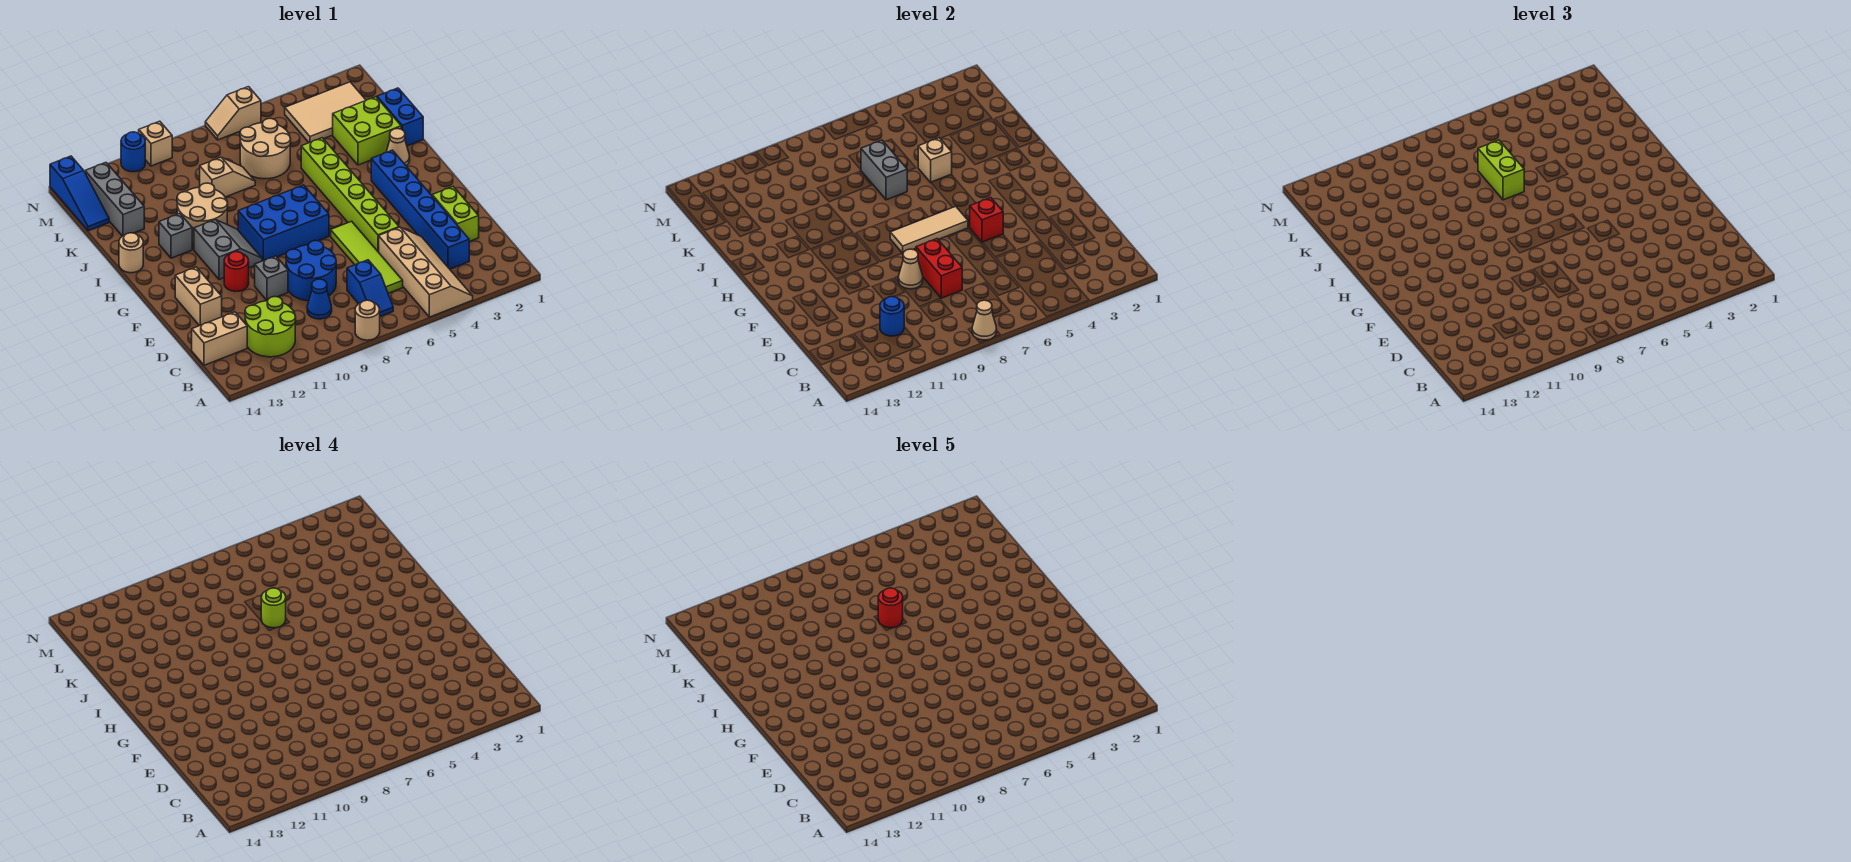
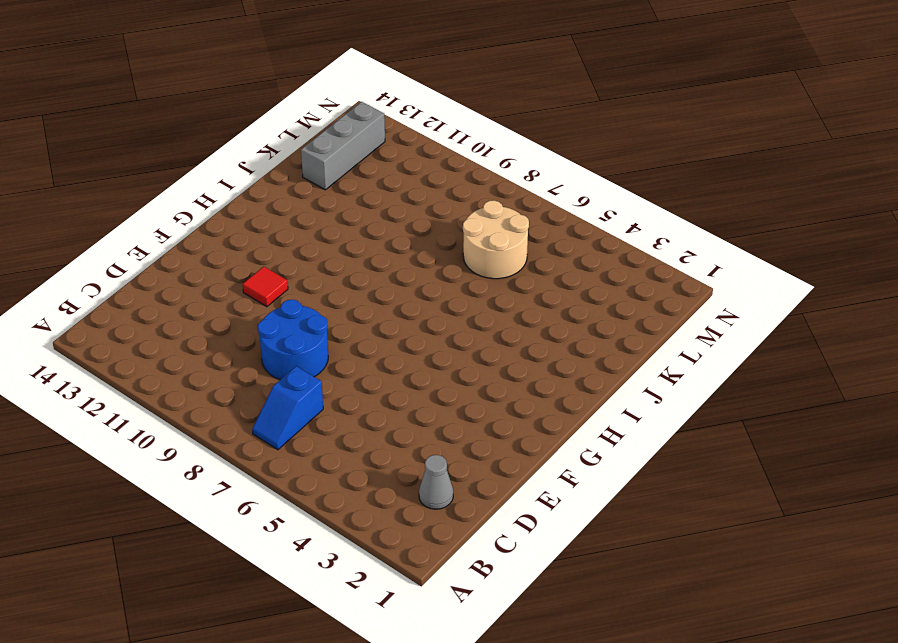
grey 1x1 cone [419,455,453,509] -> none
red 1x1 tile [243,266,288,307] -> red 1x1 round brick [224,252,249,292]
none -> tan 2x4 slope [379,227,473,317]
none -> tan 1x1 round brick [355,300,380,340]
none -> lime 2x2 round brick [245,297,296,357]
none -> blue 1x6 brick [371,150,469,269]

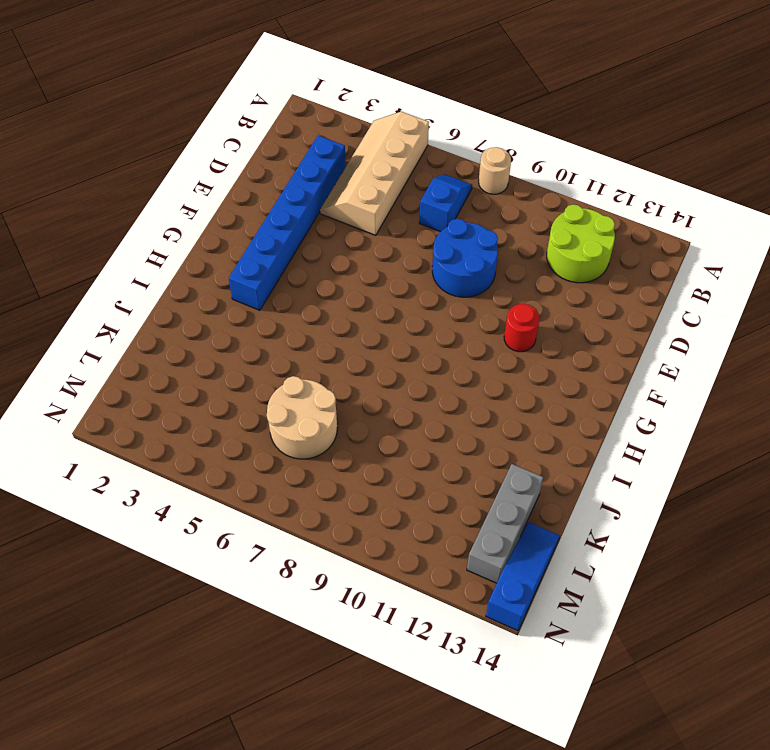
none -> lime 1x4 tile [331,221,403,293]
none -> blue 1x1 cone [307,279,332,319]
none -> tan 1x2 brick [192,312,247,365]
none -> lime 1x2 brick [432,187,479,242]

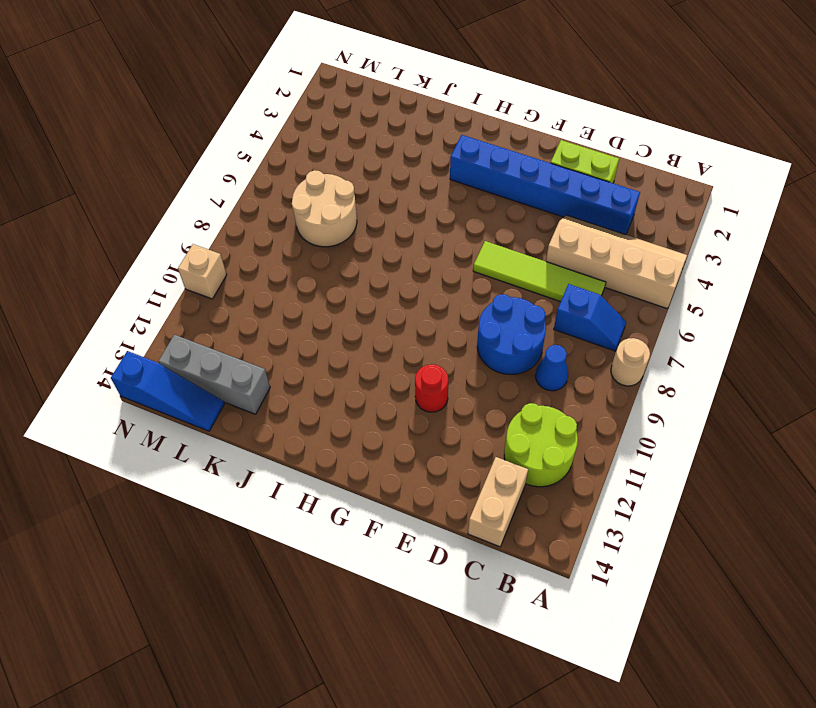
none -> lime 1x6 brick [301,138,399,252]
none -> grey 1x1 brick [255,256,288,301]
none -> tan 1x2 brick [175,267,222,326]
none -> blue 2x3 brick [238,185,329,261]

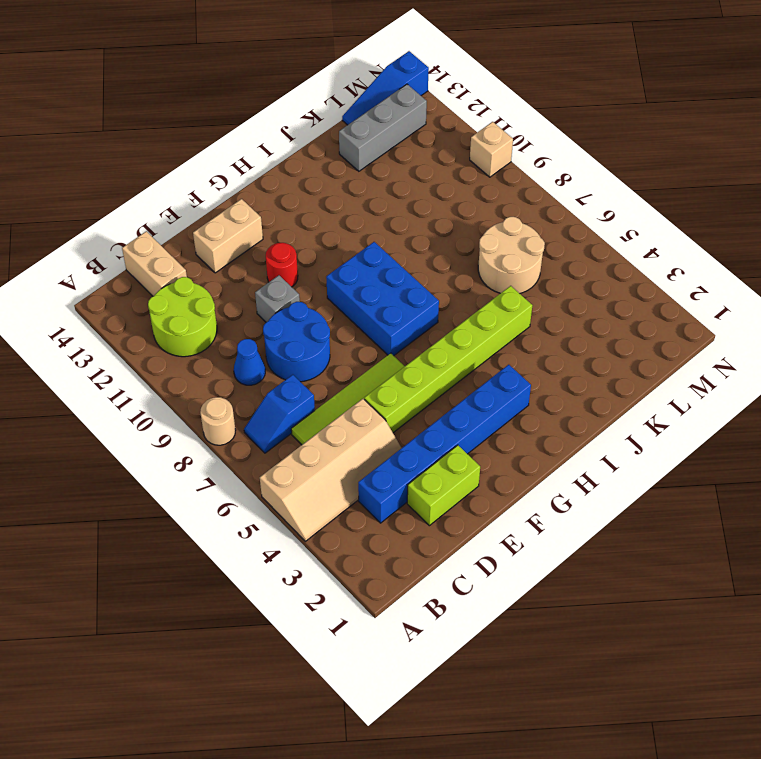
none -> grey 2x2 slope [194,220,262,279]
none -> tan 1x1 cone [386,129,410,166]
none -> tan 2x2 round brick [177,183,228,242]
none -> grey 1x1 brick [159,214,192,258]

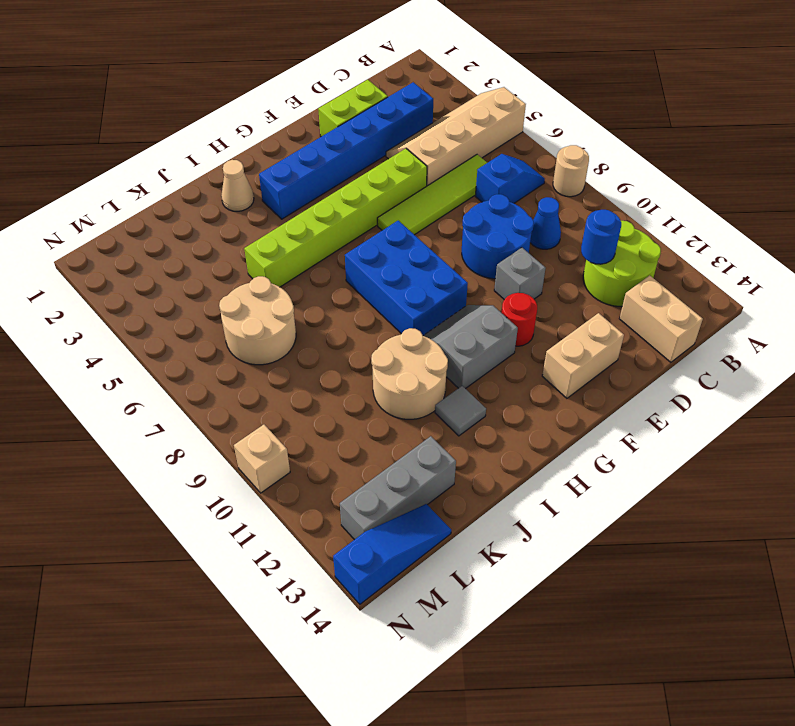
grey 1x1 tile [435,386,486,436] -> grey 1x1 brick [159,214,192,258]
none -> tan 1x1 round brick [119,233,143,273]
none -> blue 1x2 brick [377,88,423,146]
none -> lime 2x2 brick [333,97,401,165]
none -> tan 1x2 slope [200,157,255,197]

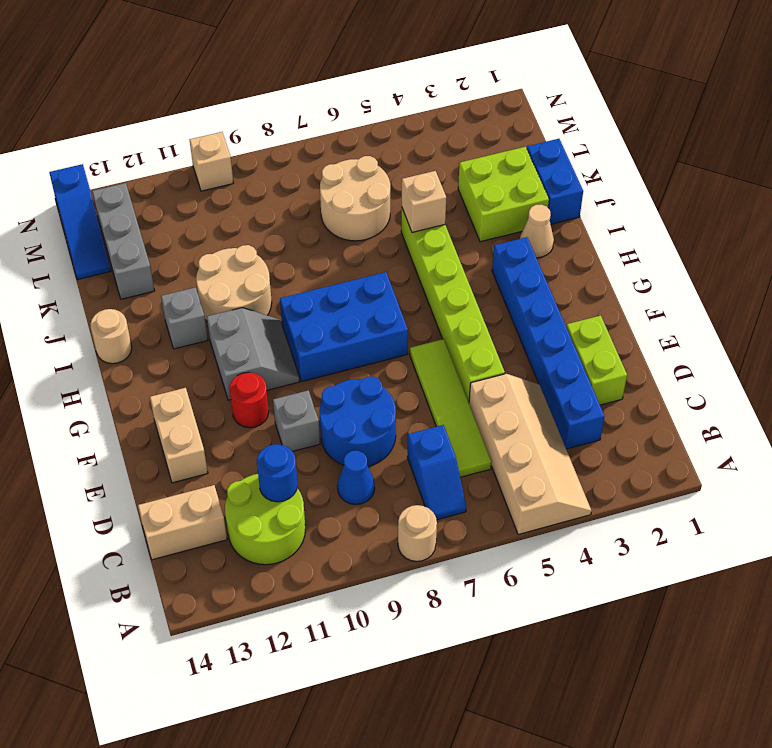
none -> tan 1x2 slope [200,157,255,197]
none -> tan 2x3 tile [285,82,366,143]
none -> tan 1x2 slope [205,87,261,140]
none -> blue 1x1 round brick [121,132,145,172]

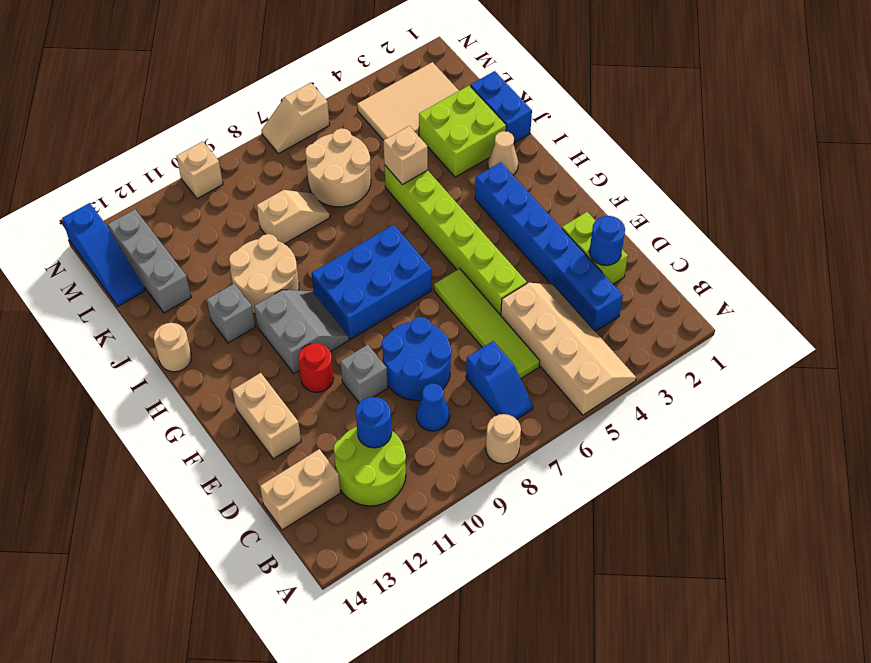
blue 1x1 round brick [589,216,625,265] -> blue 1x1 round brick moved to [121,132,145,172]
none -> tan 1x1 cone [972,300,997,340]
none -> red 1x2 brick [916,239,962,298]
none -> tan 1x1 cone [898,249,923,289]
none -> red 1x1 brick [970,198,1003,242]

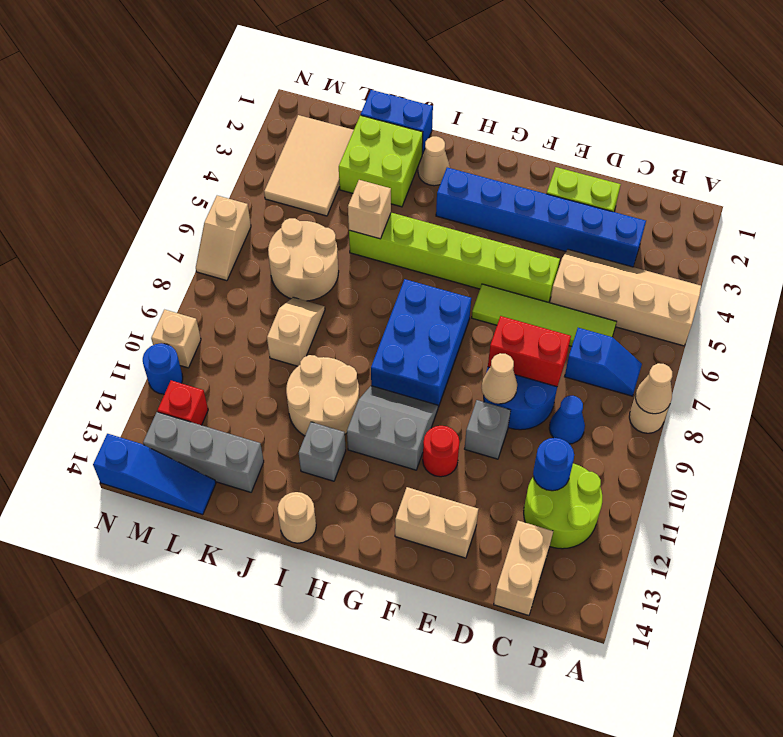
red 1x1 brick [157,381,208,425] -> red 1x1 brick moved to [970,198,1003,242]
none -> tan 1x3 tile [890,206,968,253]
none -> grey 1x2 brick [861,140,907,200]
none -> lime 1x2 brick [1478,140,1524,200]
none -> lime 1x1 round brick [261,588,286,628]

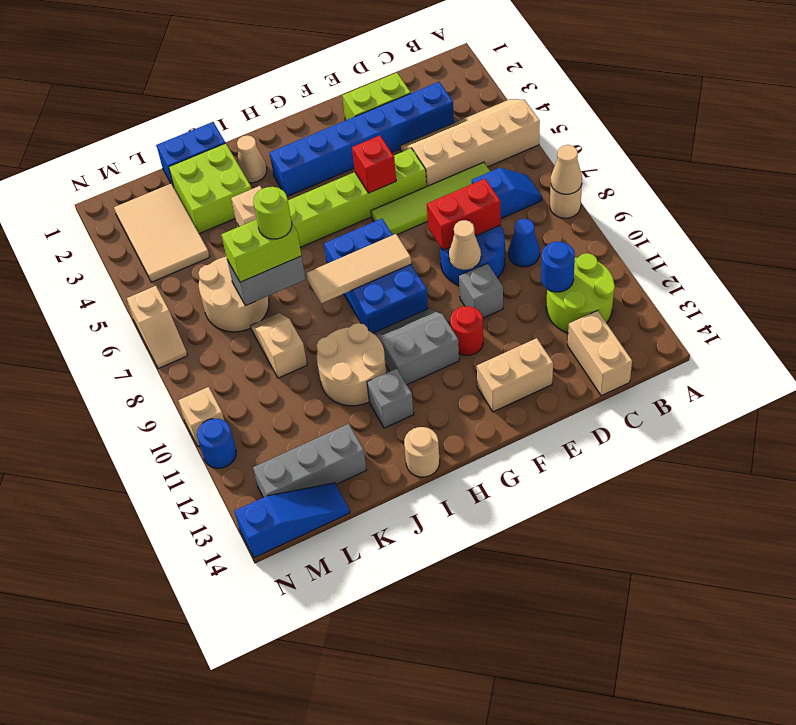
tan 1x3 tile [307,234,411,303] -> tan 1x3 tile turned to [890,206,968,253]
none -> red 1x1 round brick [878,588,903,628]

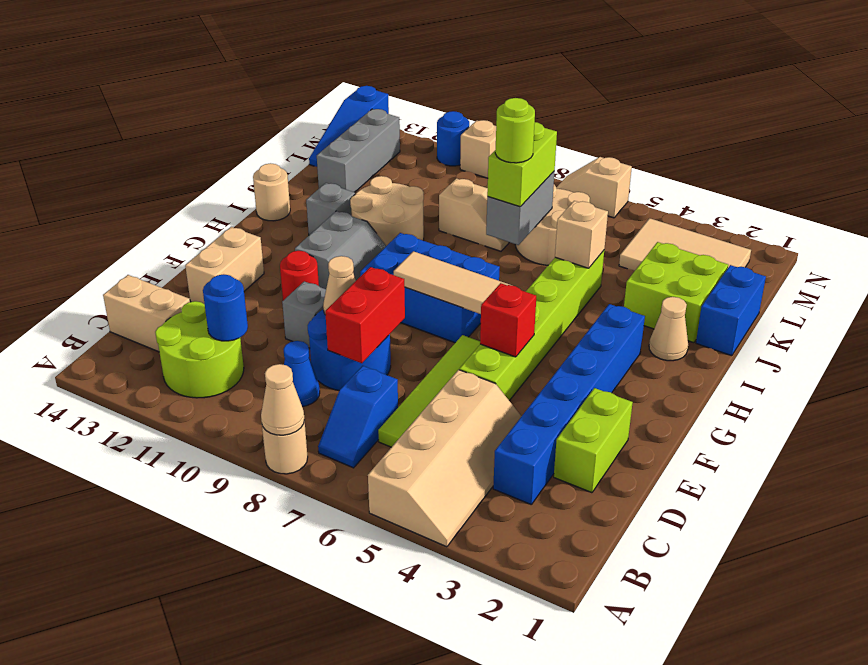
none -> red 1x1 round brick [878,588,903,628]

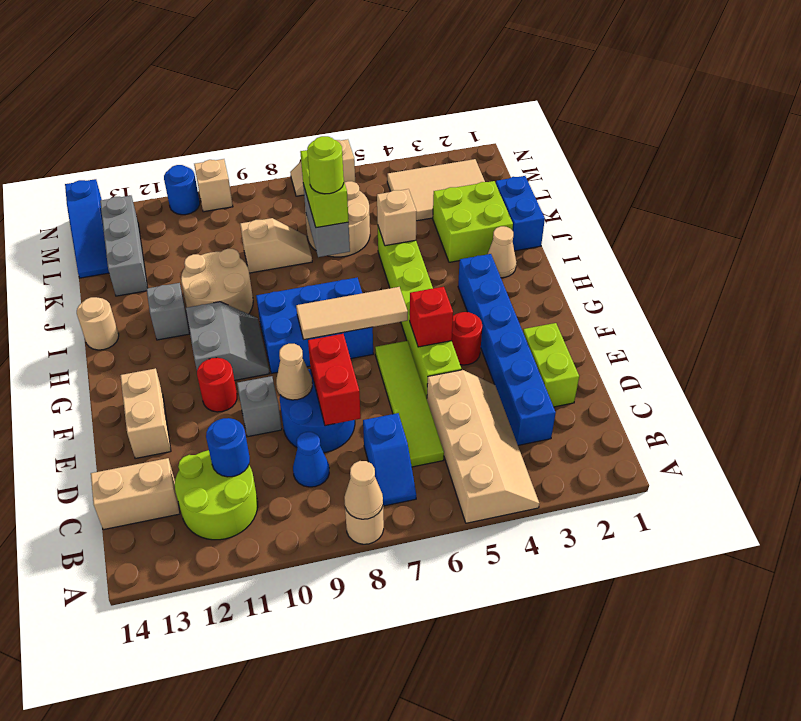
red 1x1 round brick [452,312,482,365] -> red 1x1 round brick moved to [878,588,903,628]

